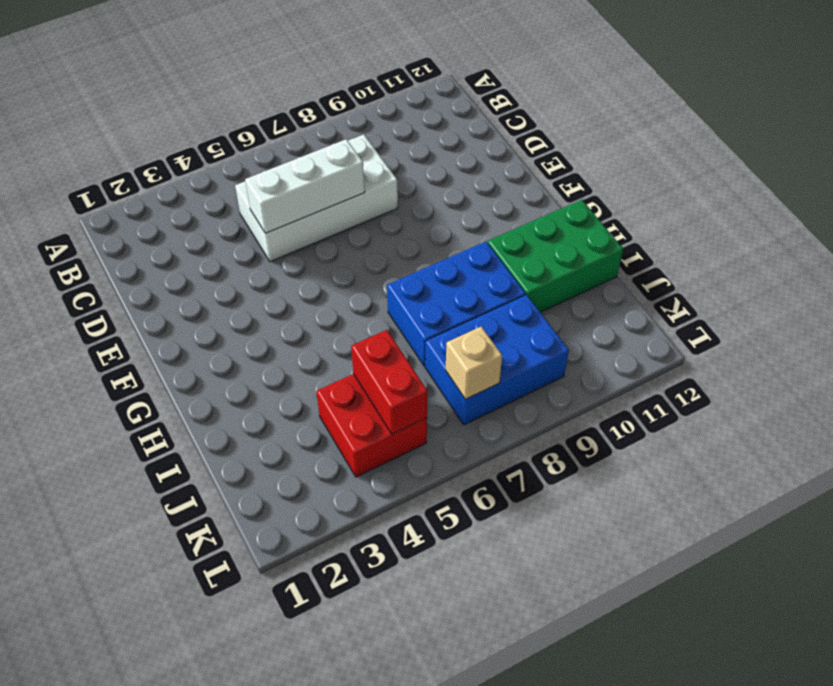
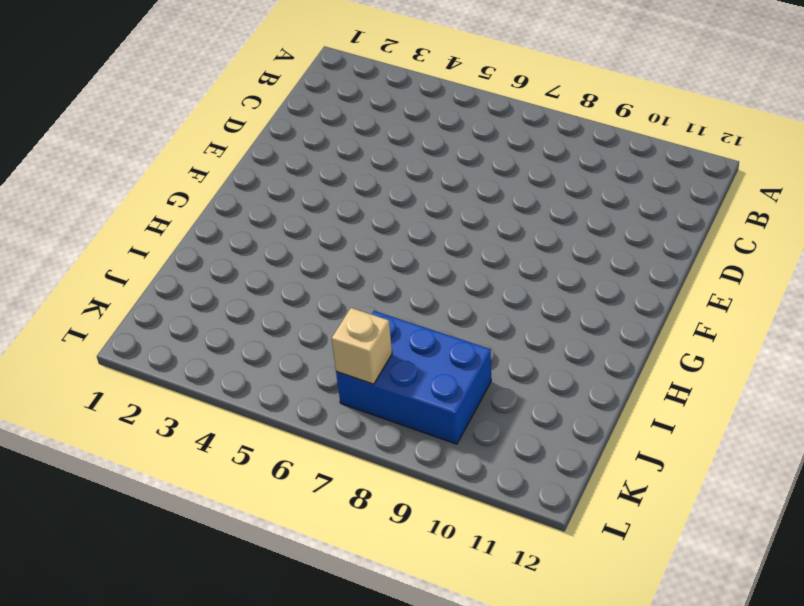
none -> white 2x4 brick [235,135,398,262]
none -> blue 2x3 brick [387,242,526,366]

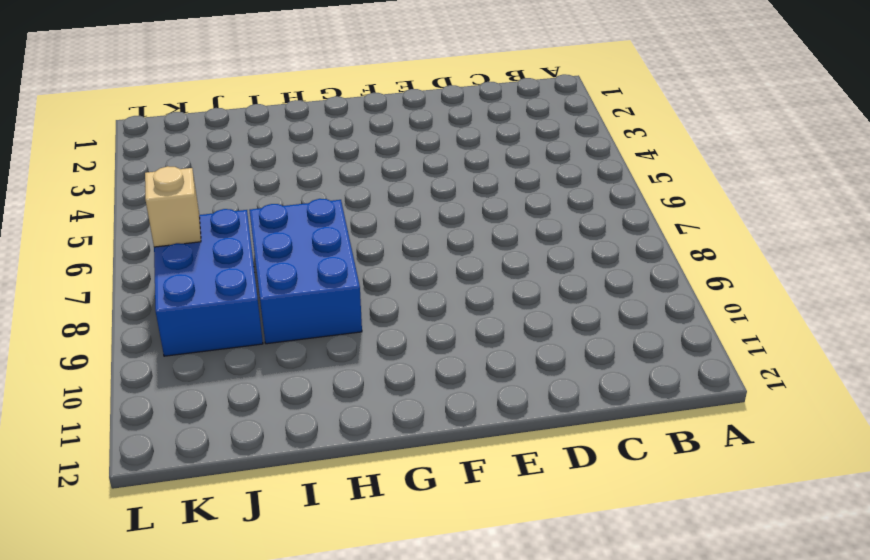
none -> white 2x4 brick [235,135,398,262]
none -> green 2x3 brick [488,200,623,312]

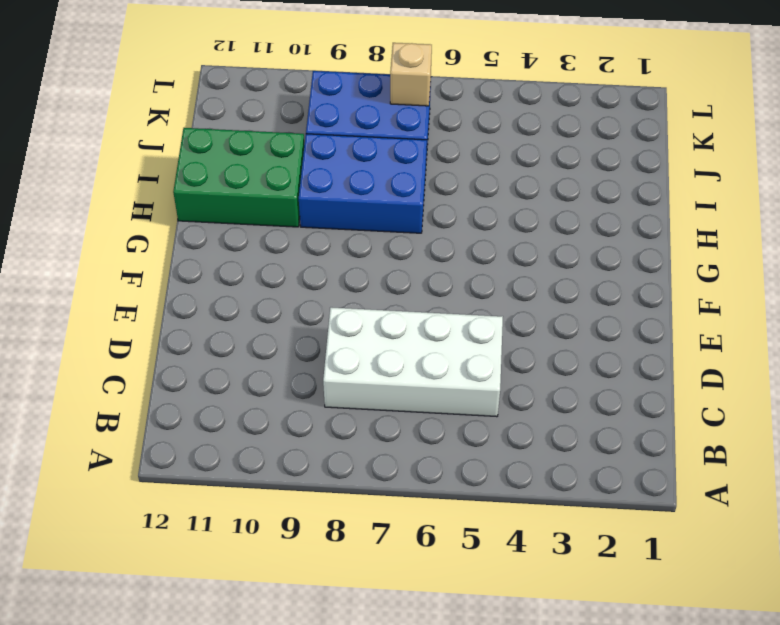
none -> red 2x2 brick [316,374,427,477]
none -> white 1x3 brick [245,139,365,233]

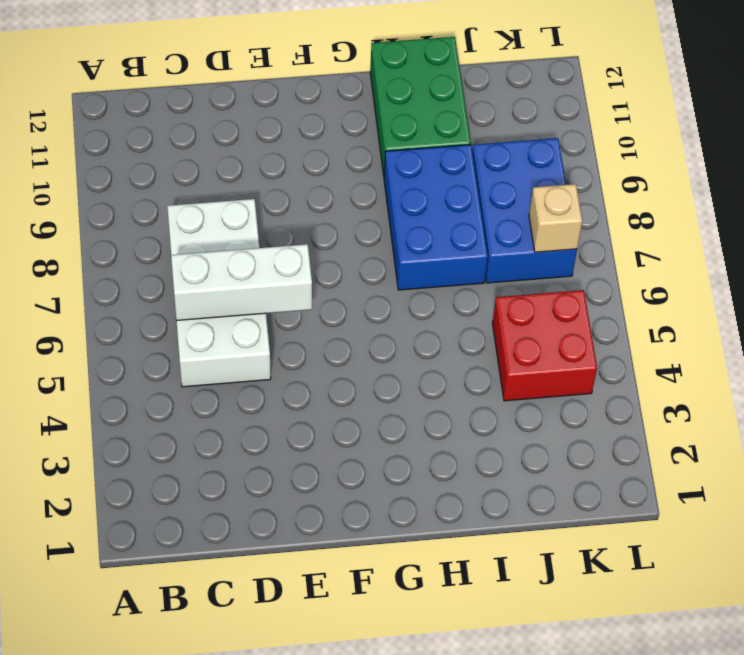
white 1x3 brick [171,244,312,321] -> white 1x3 brick turned to [245,139,365,233]
none -> red 1x2 brick [351,330,427,434]

